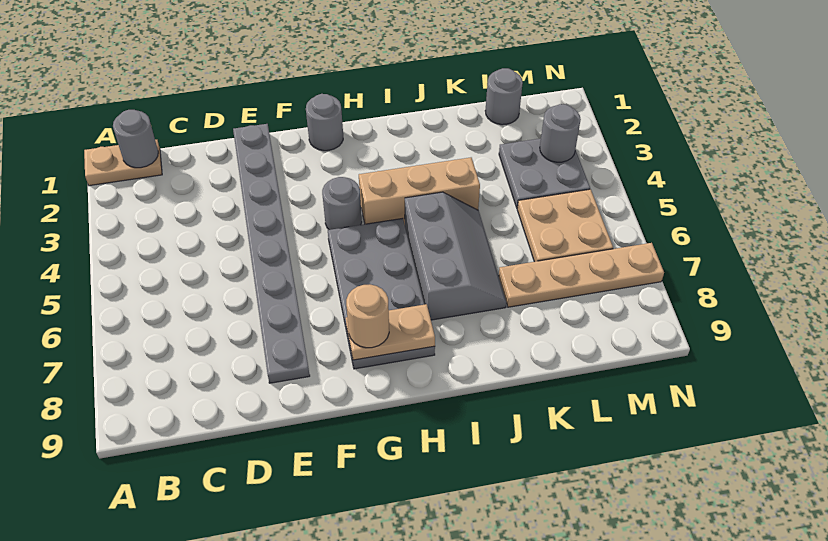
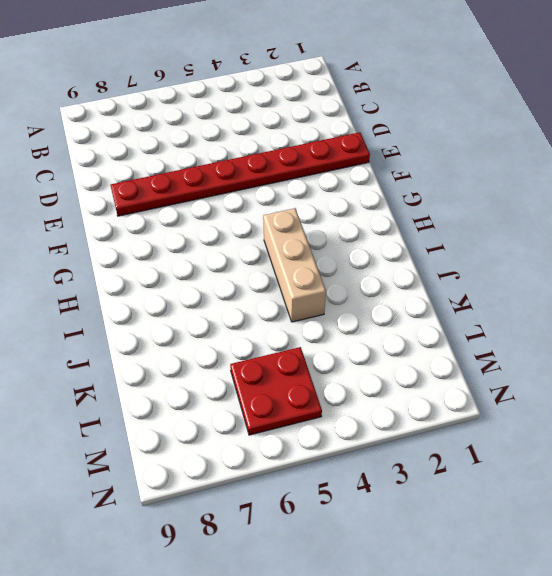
red 1x8 plate [111,132,370,216] -> grey 1x8 plate [233,124,310,383]
red 2x2 plate [230,347,322,435] -> tan 2x2 plate [517,189,613,262]
none -> tan 1x2 plate [84,140,162,186]
none -> grey 1x1 round brick [306,94,343,151]
none -> grey 1x1 round brick [322,177,362,230]

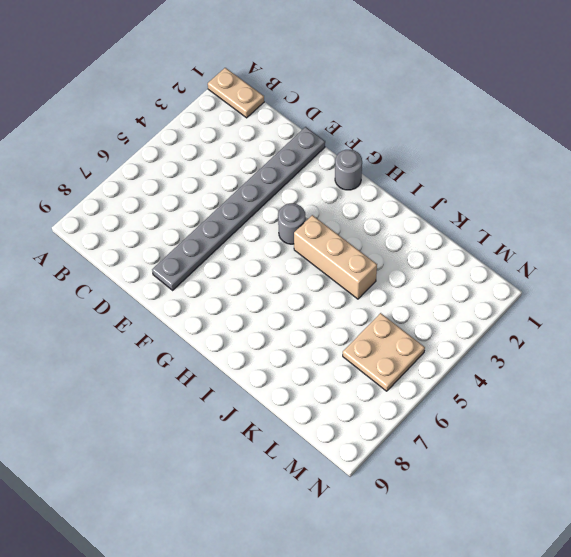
none -> grey 2x4 plate [328,218,435,369]
none -> grey 2x3 slope [405,192,506,320]
none -> tan 1x4 plate [499,243,664,307]

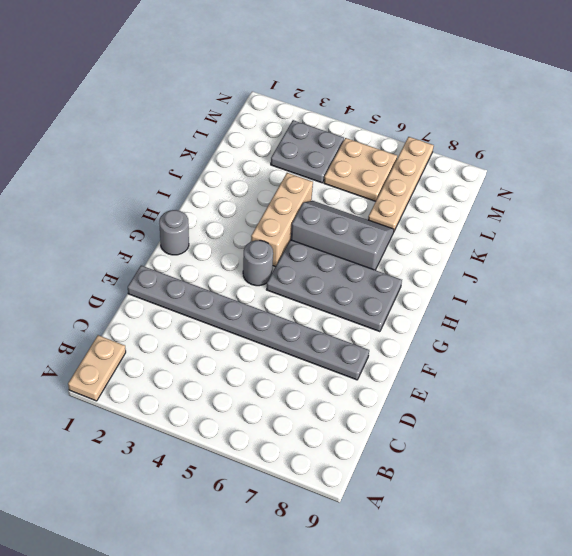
none -> grey 1x1 round brick [485,68,523,125]
none -> grey 1x1 round brick [113,110,158,168]
none -> tan 1x2 plate [346,304,435,360]

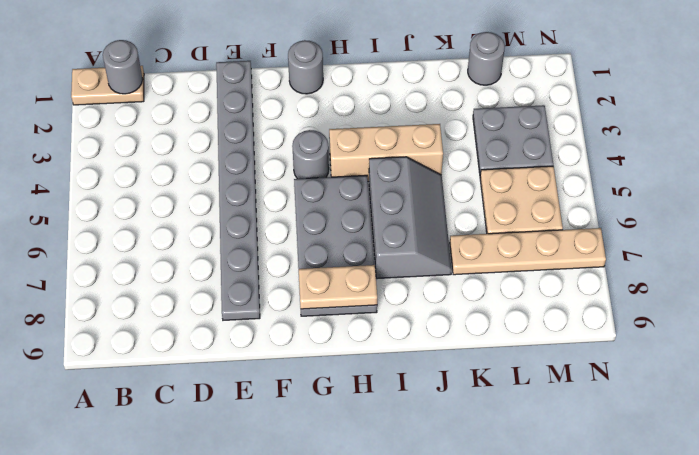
none -> grey 1x1 round brick [540,104,581,162]
none -> tan 1x1 round brick [346,284,389,348]

